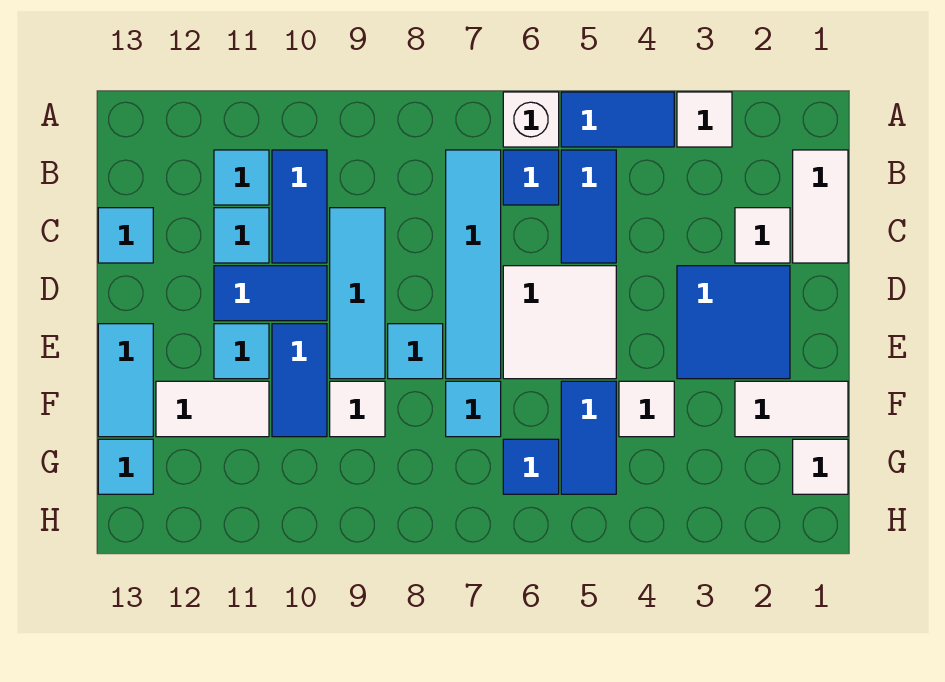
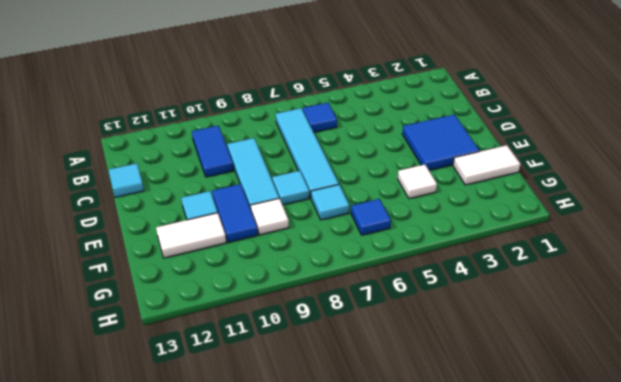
none -> white 1x1 tile [677,92,732,147]
none -> blue 1x2 tile [561,92,674,147]
none -> white 1x1 brick [503,92,559,147]

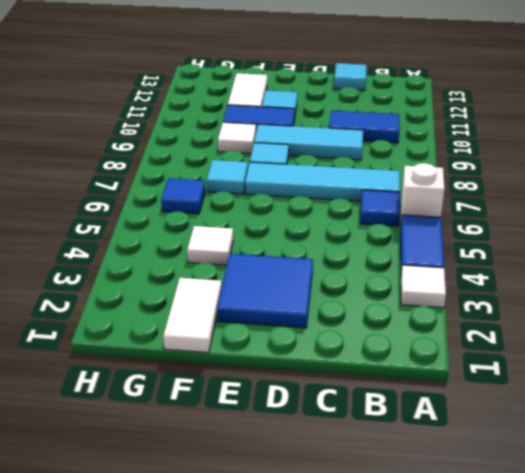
none -> white 1x2 tile [793,150,848,263]
none -> blue 1x2 tile [561,150,616,263]
none -> cyan 1x1 tile [214,150,269,205]

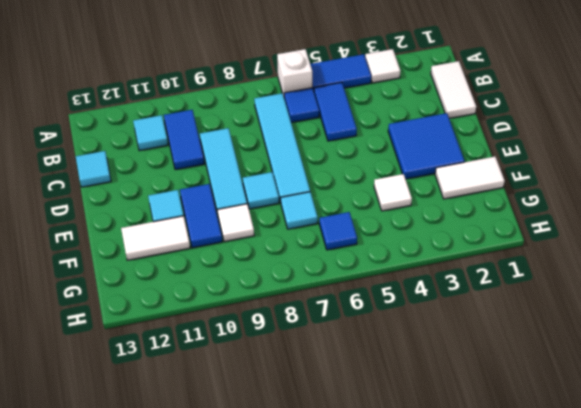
none -> white 1x1 tile [735,208,790,263]
none -> cyan 1x1 tile [214,208,269,263]
none -> white 2x2 tile [503,266,616,379]

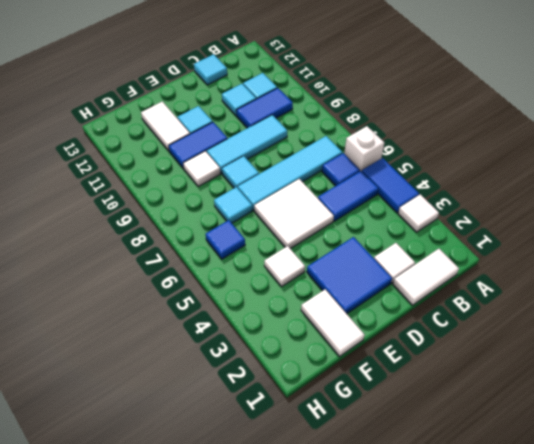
none -> blue 1x2 tile [214,266,327,321]
none -> cyan 1x2 tile [98,324,153,437]
none -> blue 1x2 tile [561,381,616,494]

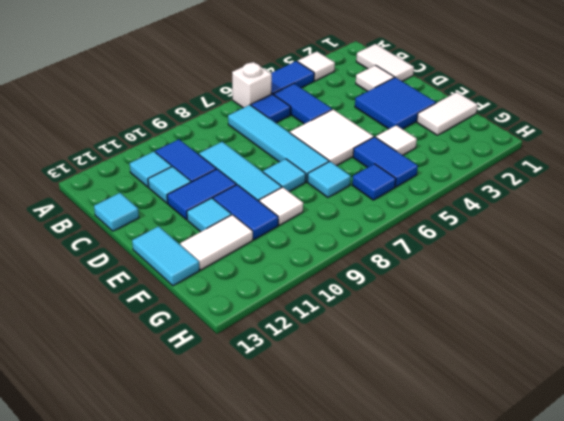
none -> white 1x1 tile [793,439,848,494]
none -> cyan 1x1 tile [98,439,153,494]

